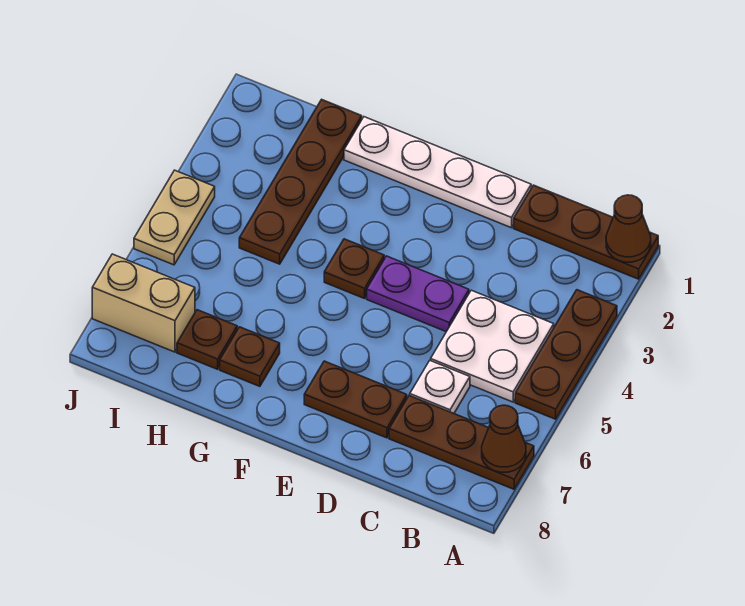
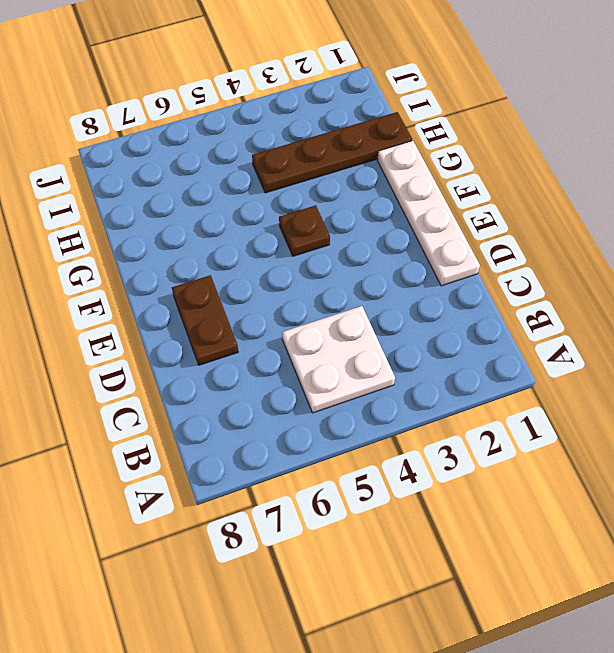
none -> brown 1x3 plate [514,185,658,279]
none -> brown 1x3 plate [515,290,617,419]
none -> brown 1x3 plate [389,395,534,489]

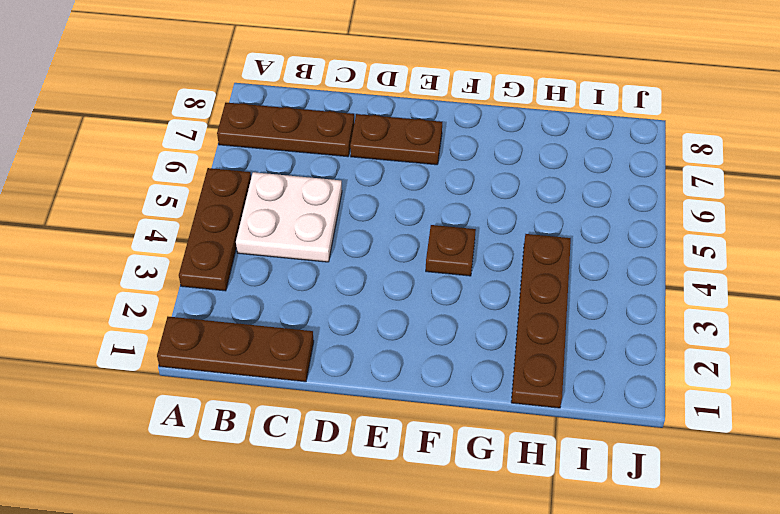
none -> white 1x1 plate [410,360,470,413]
none -> white 1x4 plate [344,117,531,228]
none -> purple 1x2 plate [367,256,469,332]

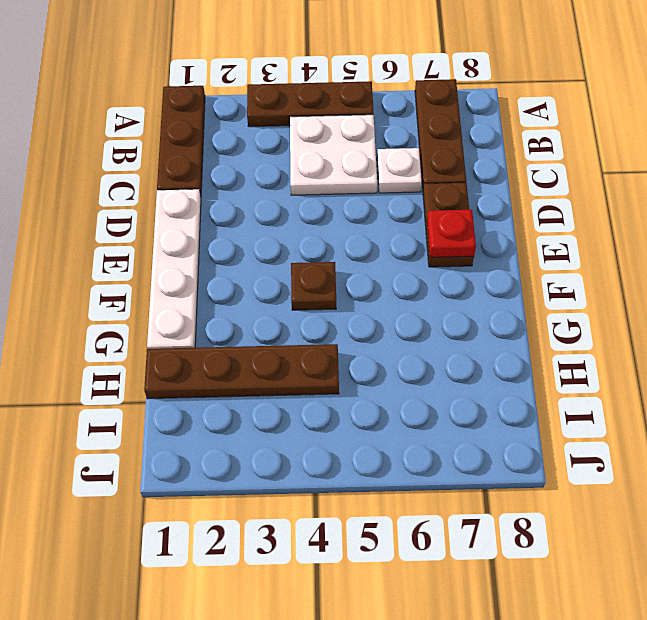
red 1x1 plate [427,210,476,257] -> none
none -> purple 1x2 plate [367,256,469,332]
none -> brown 1x1 plate [220,327,280,386]
none -> brown 1x1 plate [177,310,237,369]

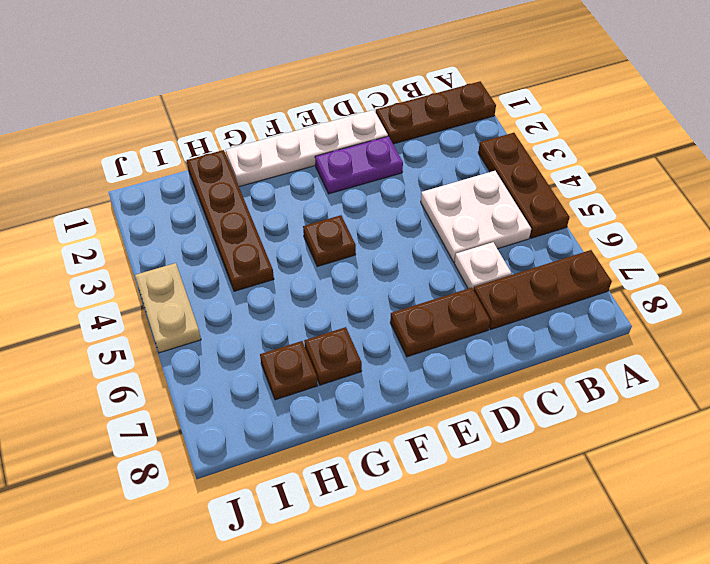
purple 1x2 plate [315,136,403,194] -> purple 1x2 plate moved to [367,256,469,332]
none -> tan 1x2 brick [92,254,195,352]
none -> brown 1x1 cone [606,195,651,262]
none -> brown 1x1 cone [482,405,526,472]

